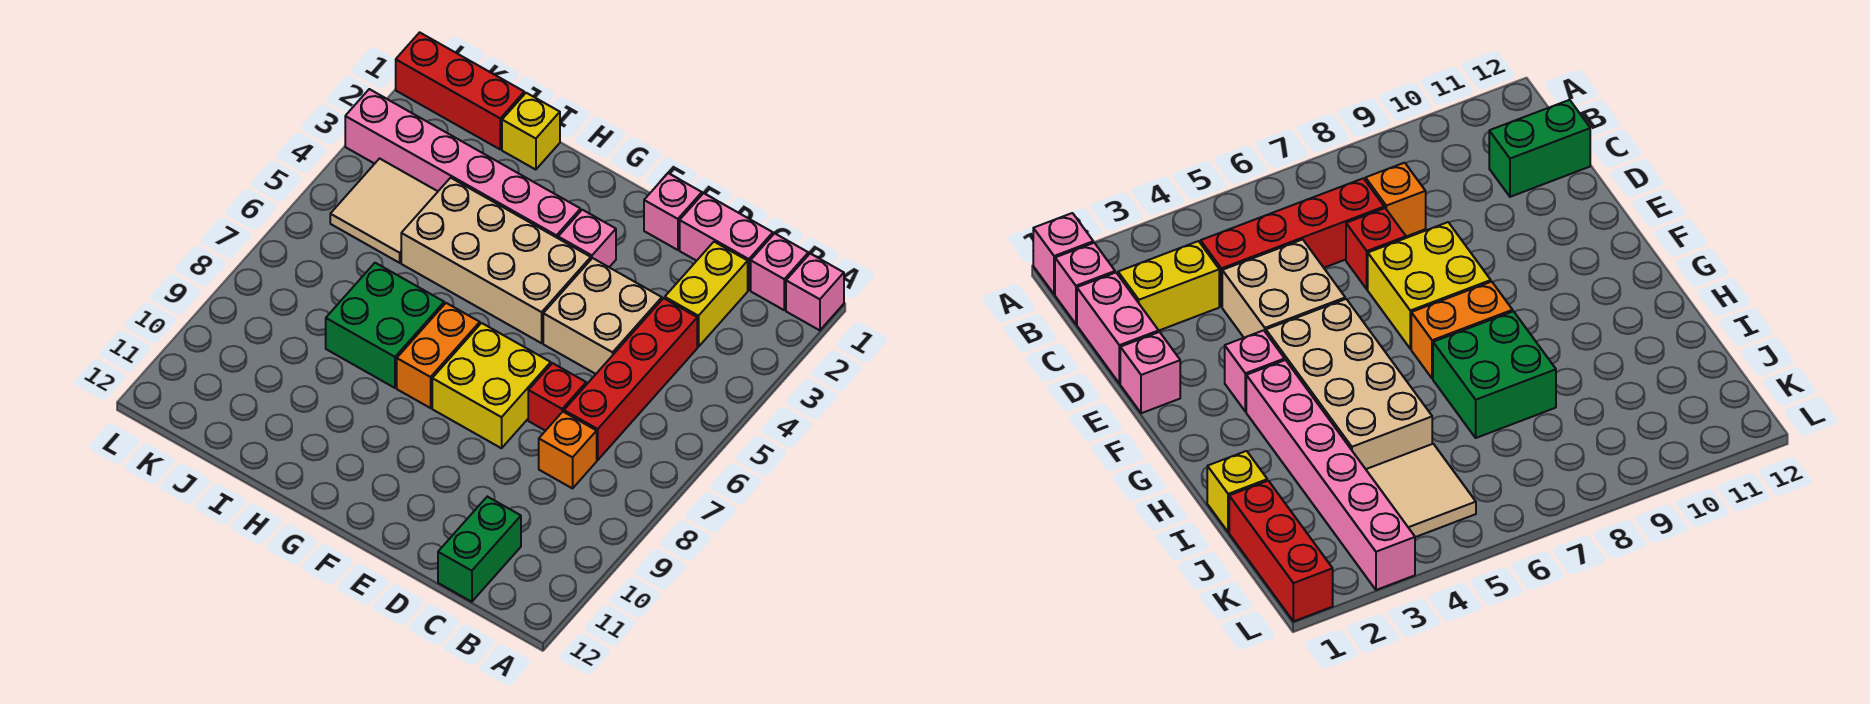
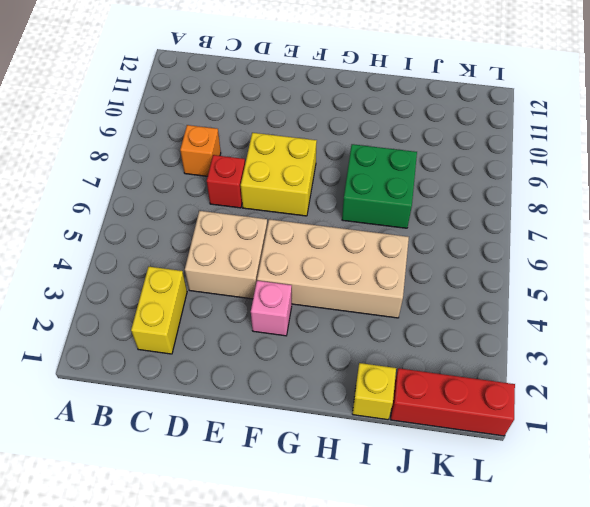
none -> pink 1x1 brick [786,254,844,330]
none -> pink 1x1 brick [751,233,808,310]
none -> pink 1x2 brick [680,193,773,290]

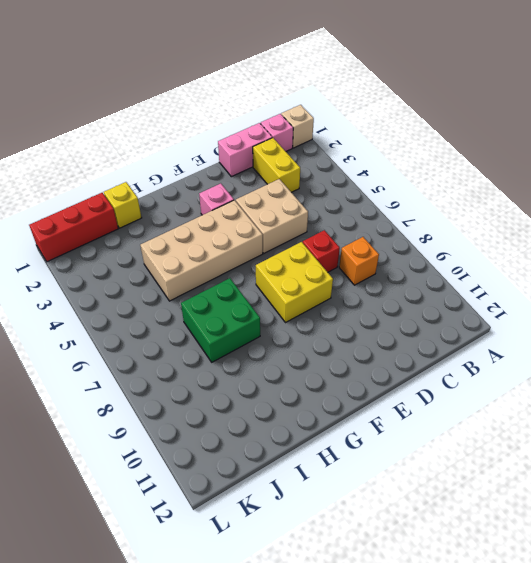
tan 1x1 brick [281,105,314,148] -> pink 1x1 brick [786,254,844,330]
none -> red 1x4 brick [564,298,697,460]
none -> green 1x2 brick [438,497,521,602]
none -> pink 1x1 brick [644,173,702,250]

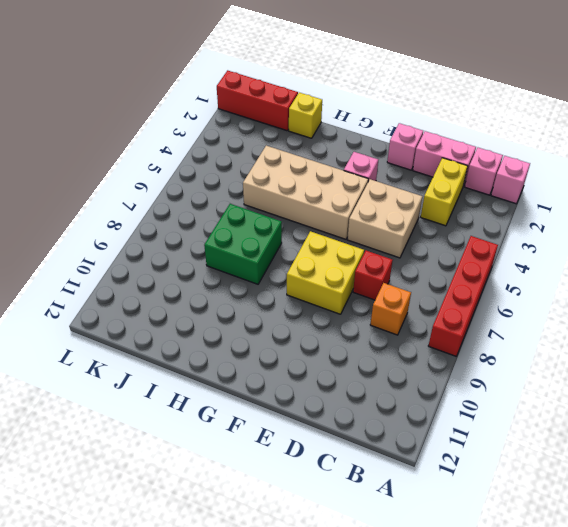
red 1x4 brick [428,236,498,356] -> red 1x4 brick moved to [564,298,697,460]
none -> green 1x2 brick [438,497,521,602]
none -> pink 1x6 brick [345,89,580,238]
none -> orange 1x2 brick [397,303,480,408]

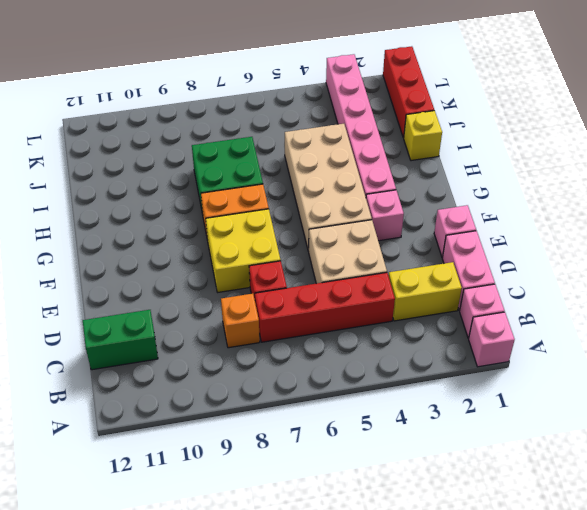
none -> tan 2x2 tile [330,159,438,263]

